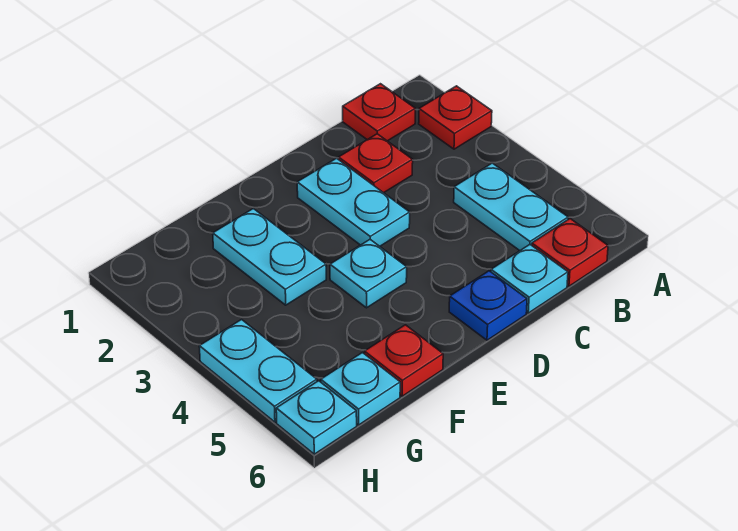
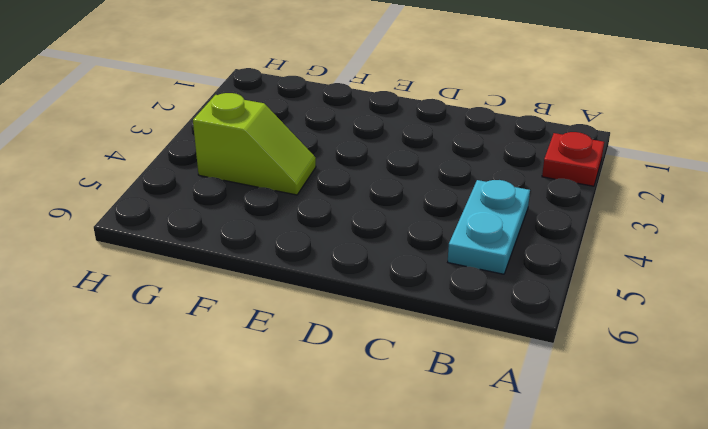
lime 1x2 slope [193,93,316,195] -> none
none -> red 1x1 plate [343,84,415,141]
none -> red 1x1 plate [532,219,608,286]
none -> red 1x1 plate [339,134,413,193]

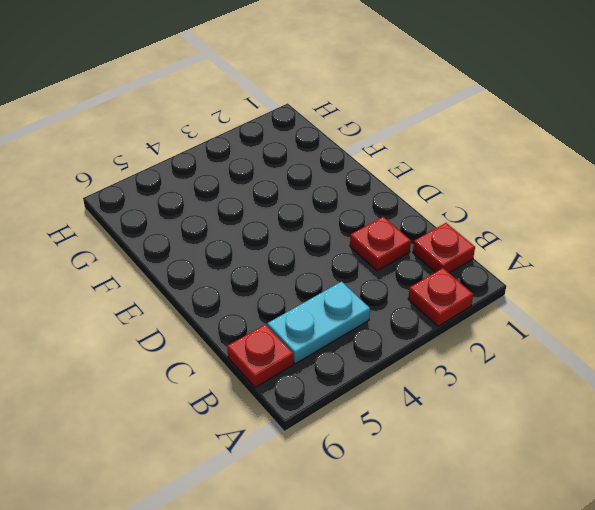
none -> cyan 1x1 plate [491,245,568,313]
none -> cyan 1x2 plate [297,158,410,246]
none -> blue 1x1 plate [449,271,527,340]

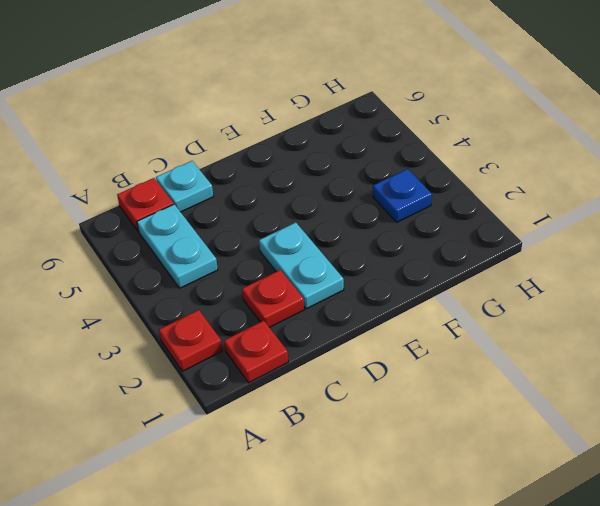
blue 1x1 plate [373,169,432,223] -> blue 1x1 plate moved to [449,271,527,340]
none -> cyan 1x1 plate [330,240,407,308]
none -> cyan 1x2 plate [213,209,326,305]
none -> red 1x1 plate [365,325,443,396]

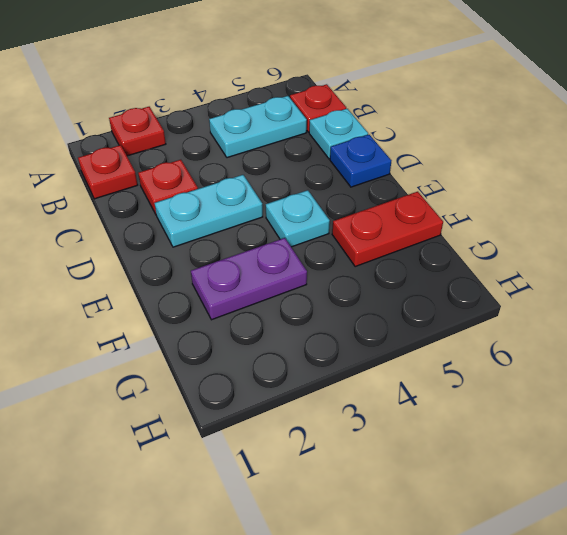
purple 1x2 plate [191,238,307,320] -> cyan 1x2 plate [213,209,326,305]
red 1x2 plate [332,192,443,267] -> red 1x1 plate [365,325,443,396]
none -> cyan 1x1 plate [321,353,400,425]
none -> cyan 1x2 plate [199,320,317,422]
none -> cyan 1x1 plate [276,381,357,454]

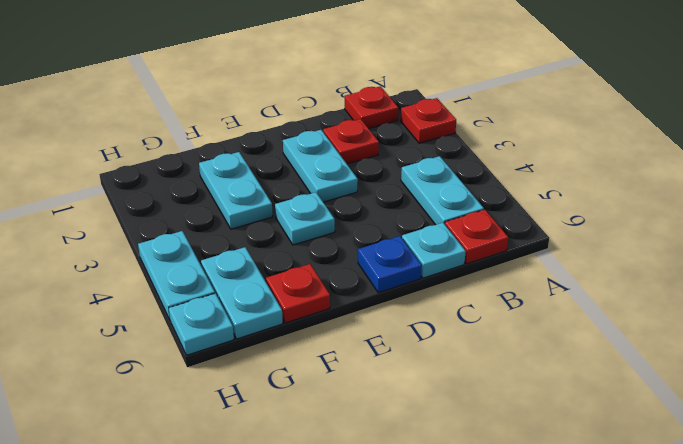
cyan 1x2 plate [201,247,283,339] -> cyan 1x1 plate [321,353,400,425]

